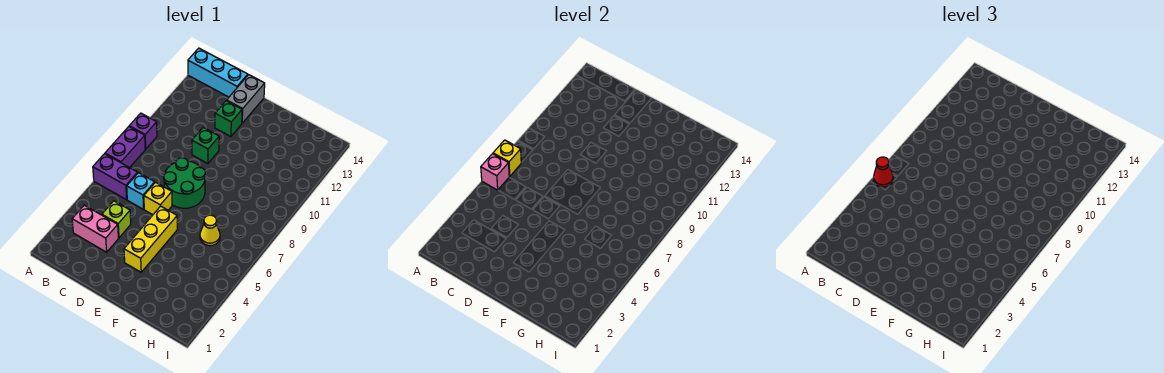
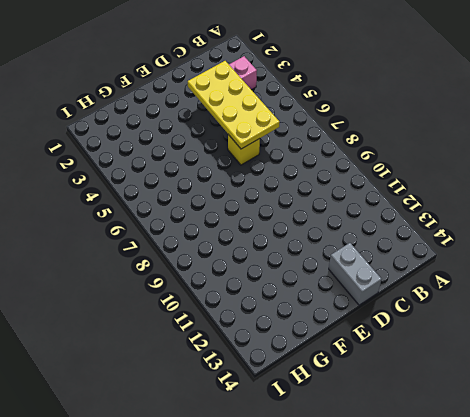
yellow 2x4 plate [188,61,280,149] -> none
none -> purple 1x2 brick [93,154,138,200]
none -> purple 1x2 brick [105,127,145,168]
none -> purple 1x1 brick [129,113,157,149]

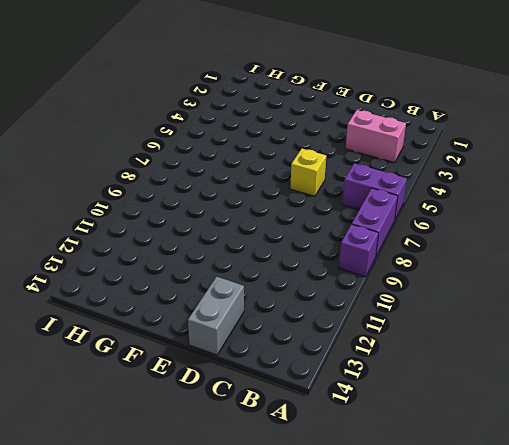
none -> cyan 1x3 brick [188,48,248,97]
none -> lime 1x1 brick [102,201,131,238]
none -> cyan 1x1 brick [127,173,155,209]

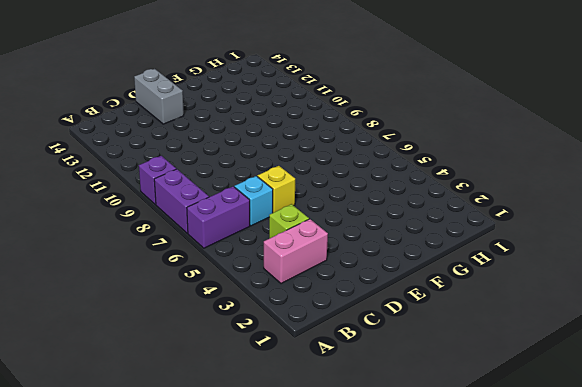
none -> cyan 1x3 brick [188,48,248,97]
none -> green 2x2 round brick [164,158,205,208]
none -> green 1x1 brick [192,128,219,163]

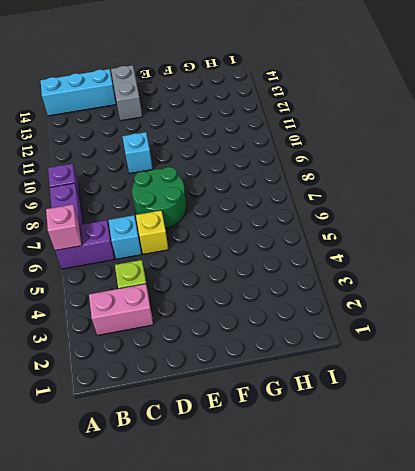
cyan 1x1 brick [122,132,153,173] -> green 1x1 brick [192,128,219,163]
none -> green 1x1 brick [215,101,242,137]
none -> yellow 1x3 brick [124,206,177,272]
none -> yellow 1x1 cone [200,215,220,246]

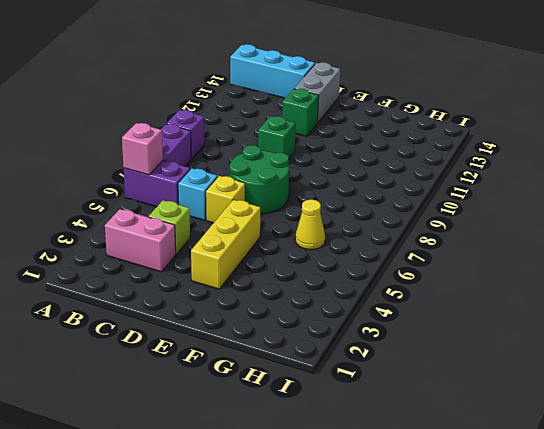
none -> yellow 1x1 brick [493,140,521,176]
none -> red 1x1 cone [874,157,893,187]

